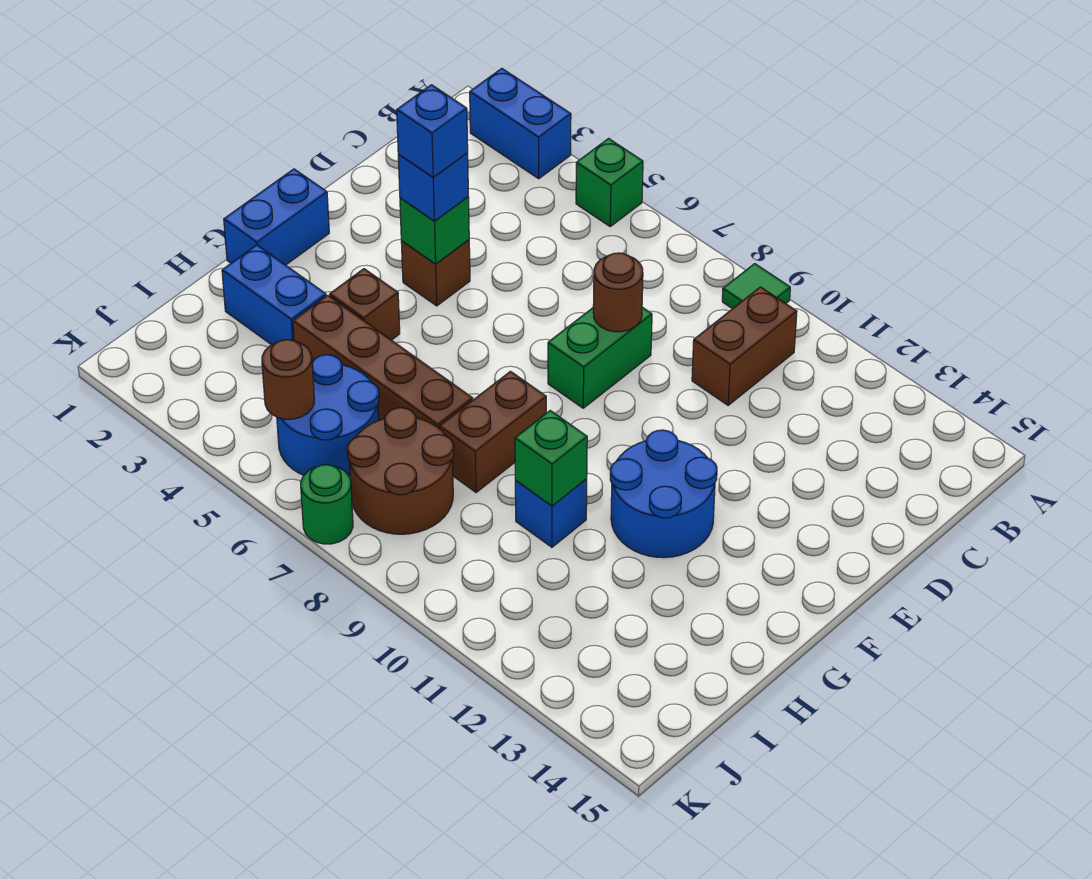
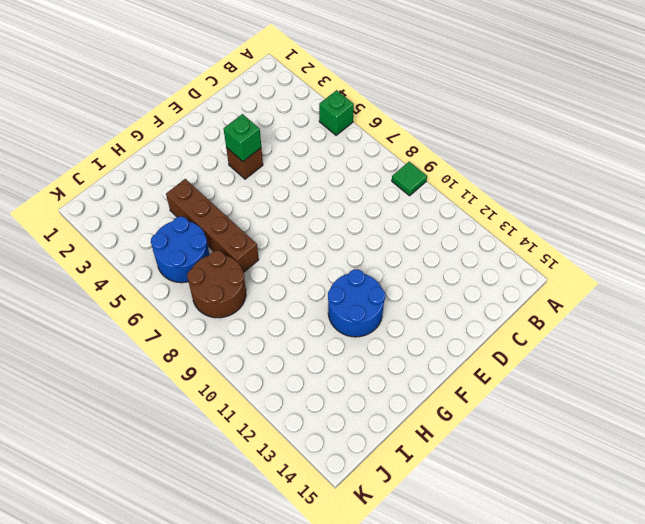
none -> blue 1x2 brick [470,69,571,179]
none -> brown 1x2 brick [692,287,797,405]
none -> green 1x2 brick [548,307,652,408]

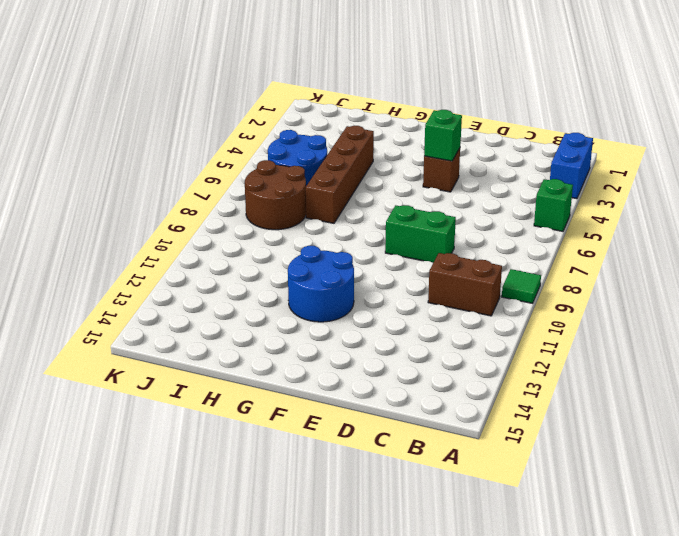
none -> blue 1x2 brick [224,169,329,265]
none -> brown 1x1 brick [330,269,400,340]
none -> brown 1x2 brick [440,371,546,492]

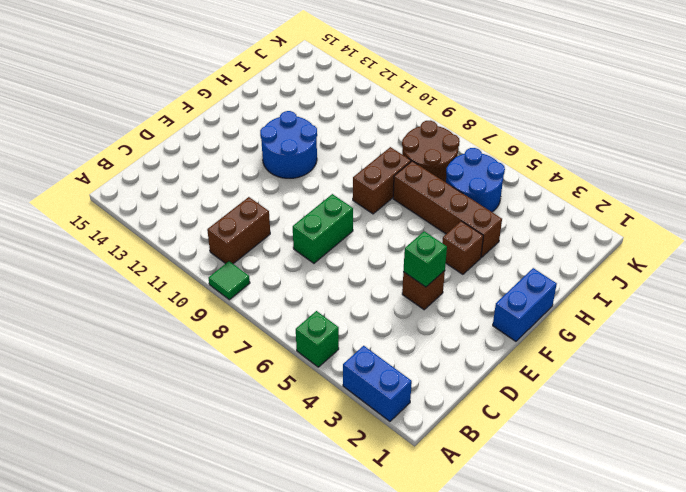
none -> blue 1x2 brick [222,245,326,345]
none -> blue 1x1 brick [515,479,587,547]
none -> green 1x1 round brick [301,465,353,544]

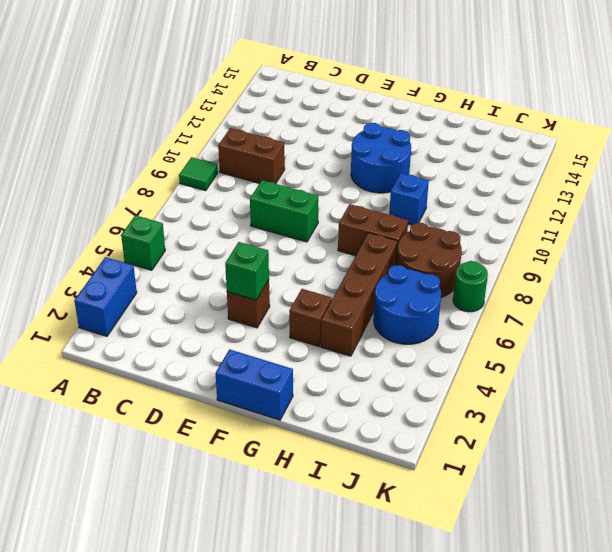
none -> blue 1x2 brick [222,245,326,345]
none -> brown 1x1 round brick [593,253,643,332]
none -> green 1x1 brick [515,411,587,506]

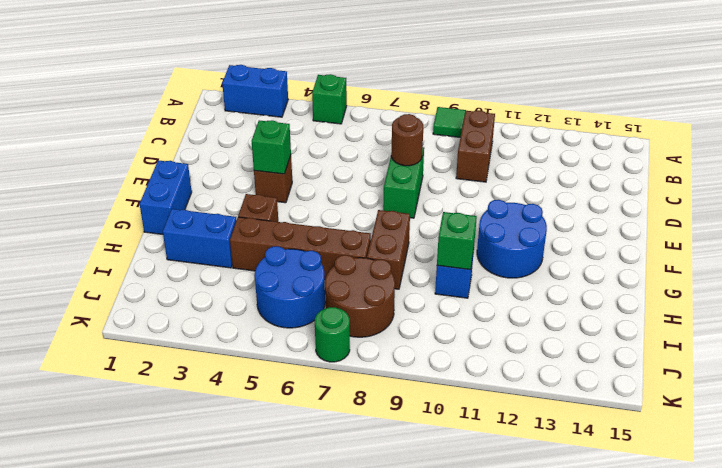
none -> brown 1x1 round brick [262,340,314,419]
none -> blue 1x1 brick [398,153,468,221]
none -> blue 1x1 brick [397,85,468,177]

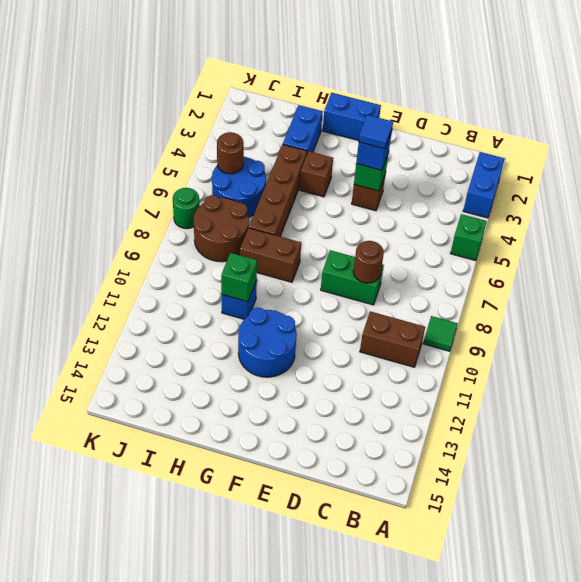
blue 1x1 tile [359,115,393,149] -> blue 1x1 brick [397,85,468,177]

